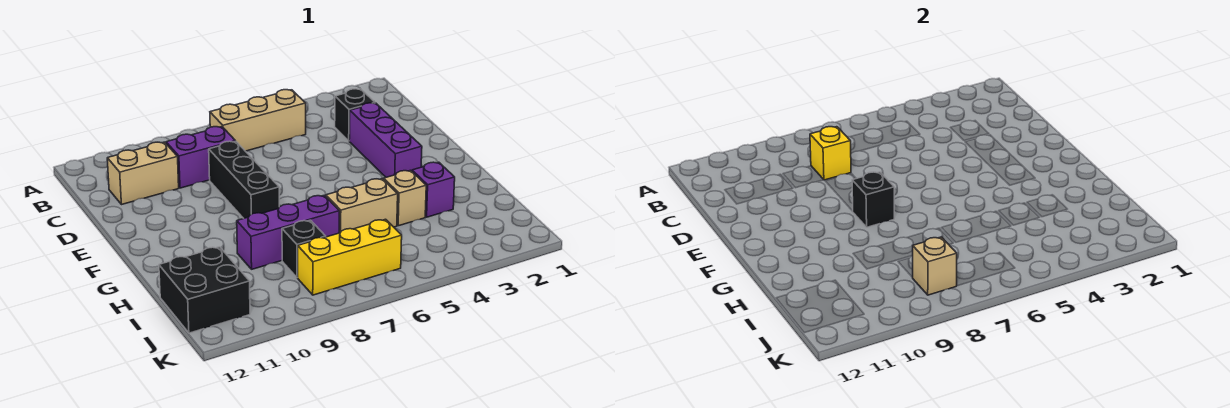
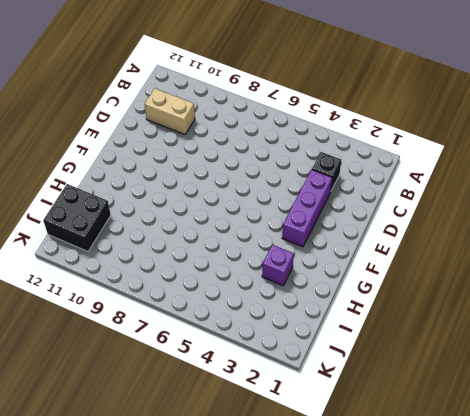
none -> tan 1x3 brick [210,90,306,151]
none -> purple 1x2 brick [166,127,236,188]
none -> black 1x3 brick [209,141,279,218]

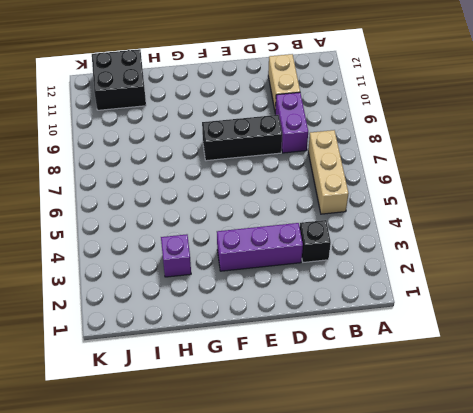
none -> tan 1x1 brick [384,170,426,226]
none -> tan 1x2 brick [326,179,398,233]
none -> purple 1x3 brick [237,195,339,269]

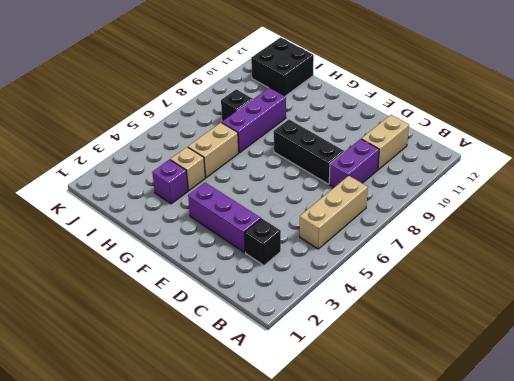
none -> yellow 1x3 brick [298,219,402,295]
none -> yellow 1x1 brick [810,127,851,180]
none -> black 1x1 brick [852,172,894,227]

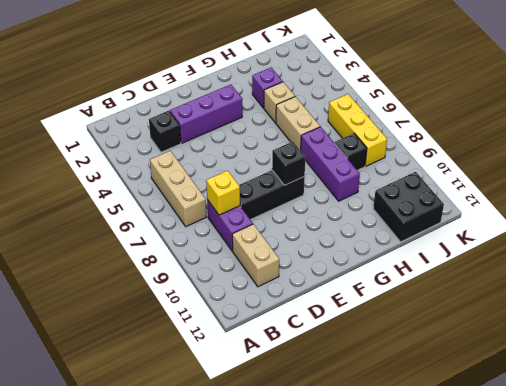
none -> tan 1x1 brick [912,237,957,295]

